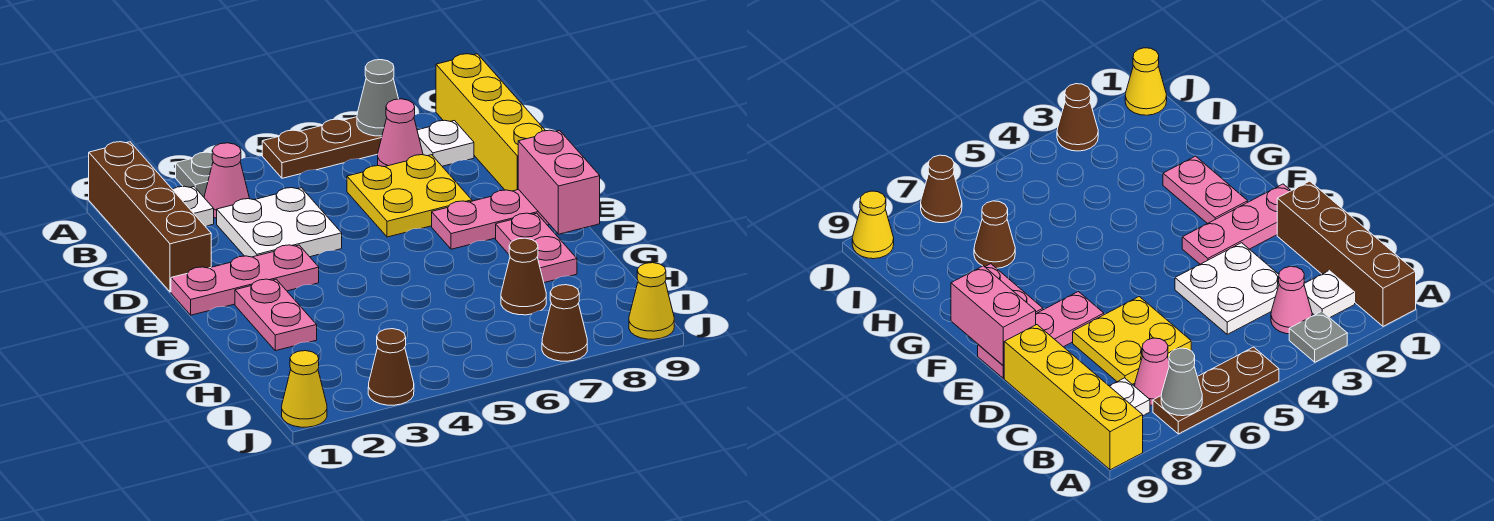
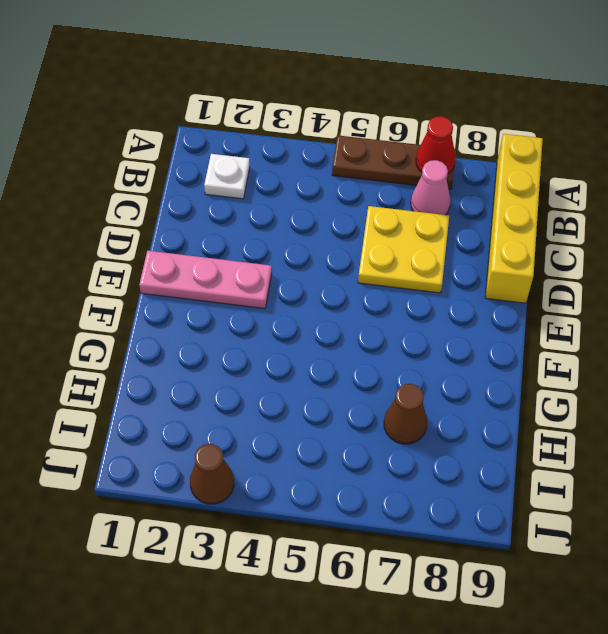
red 1x1 cone [416,116,456,174] -> grey 1x1 cone [357,60,398,136]
none -> brown 1x4 brick [89,142,211,292]
none -> grey 1x1 plate [176,152,213,197]
none -> pink 1x1 cone [204,143,249,218]

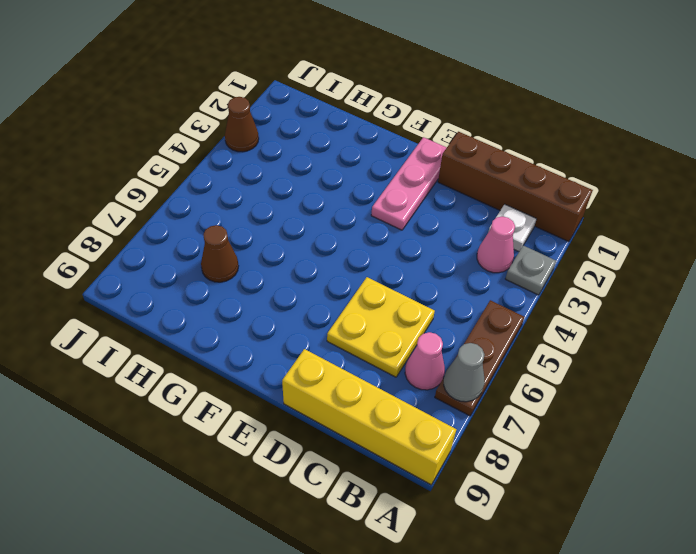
none -> white 1x1 plate [417,120,474,166]
none -> white 2x2 plate [217,188,342,257]
none -> pink 1x3 plate [432,190,549,249]

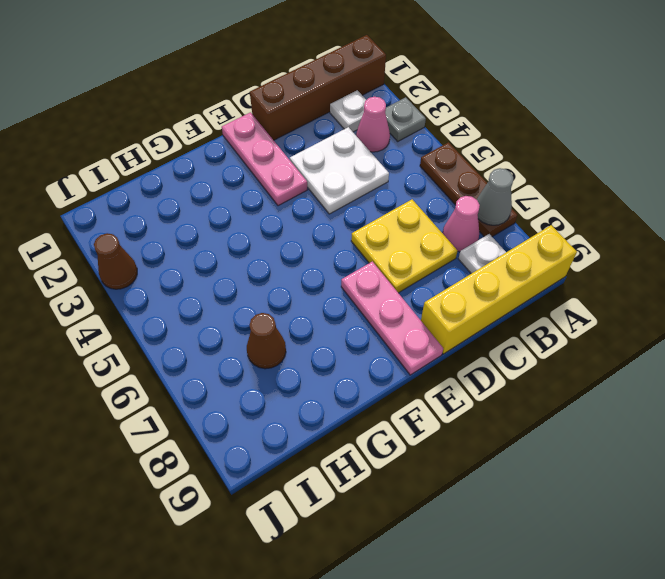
none -> pink 1x2 plate [235,279,317,351]
none -> pink 1x2 plate [496,213,577,283]
none -> yellow 1x1 cone [282,351,327,427]

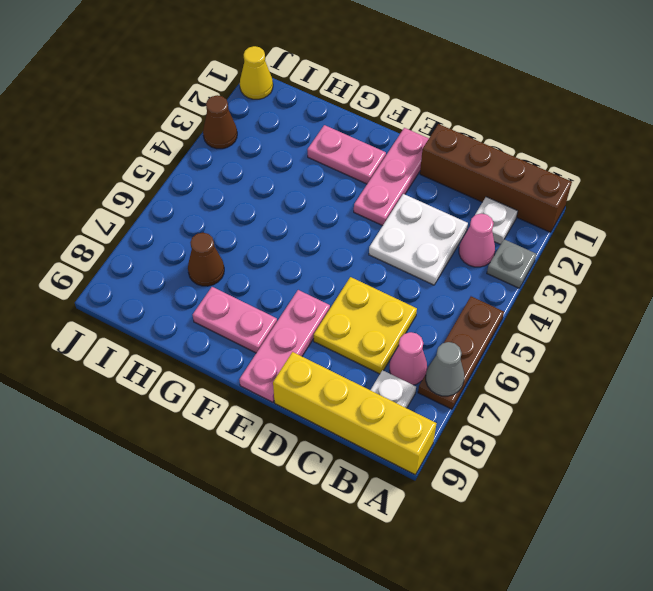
none -> brown 1x1 cone [542,285,587,361]
none -> yellow 1x1 cone [629,263,674,339]
none -> pink 1x2 brick [518,130,600,234]

